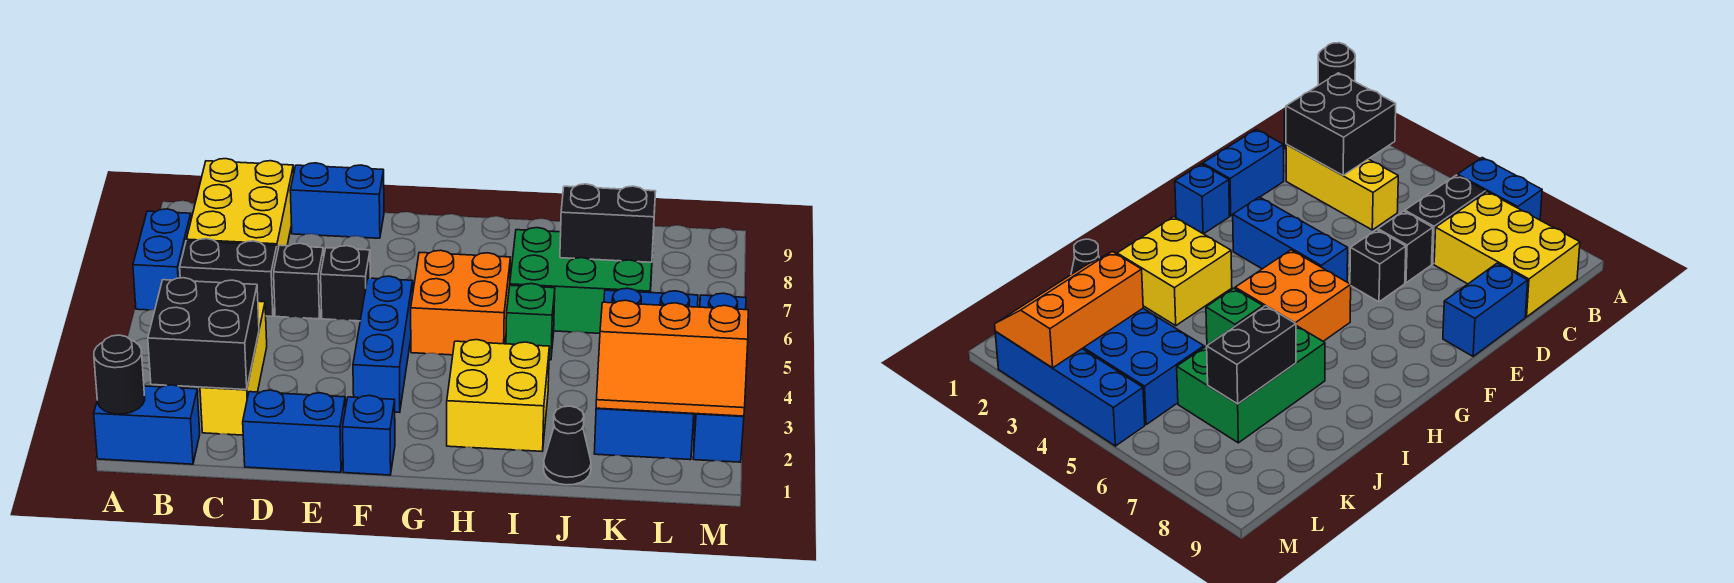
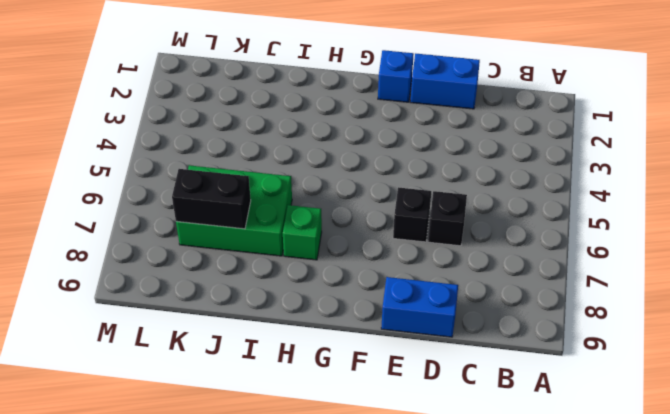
green 1x1 brick [283,205,322,260] -> green 1x1 brick moved to [506,284,555,360]
none -> blue 1x2 brick [94,385,200,464]
none -> blue 1x2 brick [133,209,191,310]
none -> black 1x2 brick [180,239,277,316]

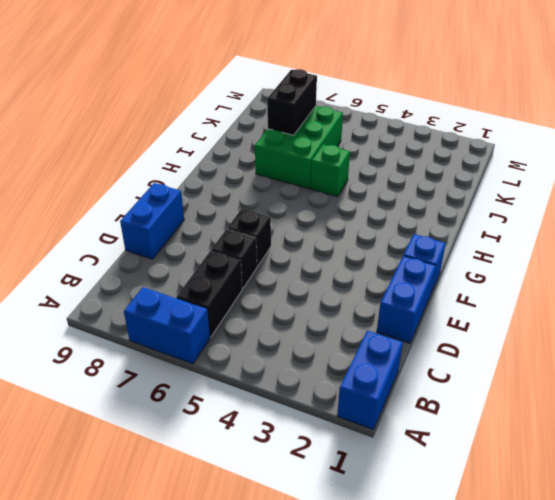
none -> yellow 2x3 brick [186,159,294,252]
none -> yellow 1x3 brick [200,301,267,435]
none -> blue 1x3 brick [353,276,413,412]

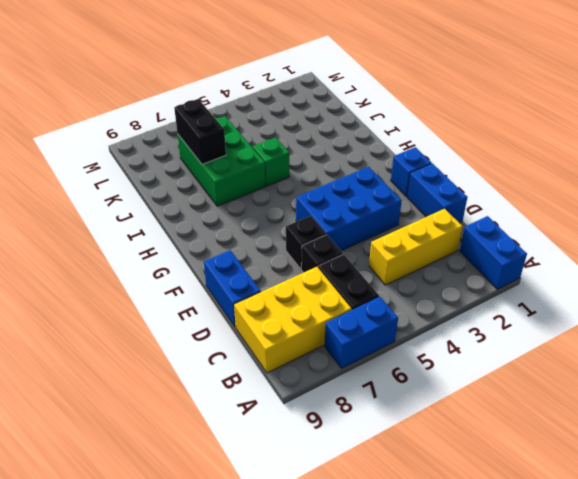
blue 2x3 brick [296,167,402,251] -> blue 1x3 brick [353,276,413,412]
none -> orange 2x2 brick [411,250,510,355]
none -> yellow 2x2 brick [447,340,549,451]
none -> black 1x1 cone [544,406,591,485]

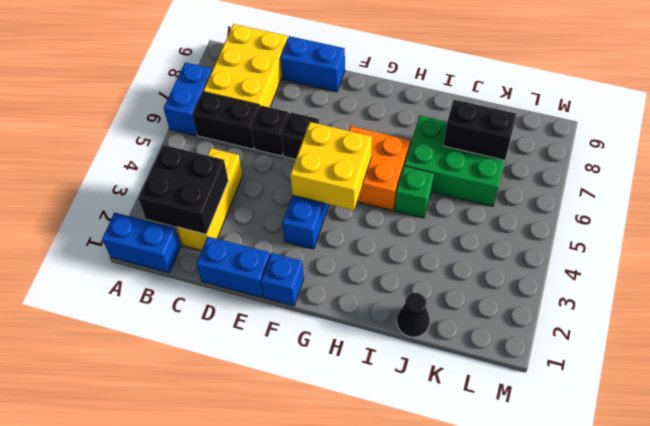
yellow 2x2 brick [290,122,372,210] -> yellow 2x2 brick moved to [447,340,549,451]
none -> blue 2x4 brick [594,288,698,460]
none -> blue 1x4 brick [693,293,746,462]
none -> black 1x1 round brick [94,335,145,414]

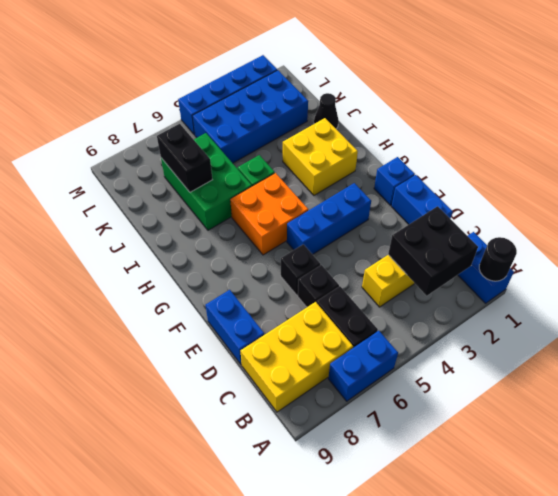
none -> orange 2x3 slope [596,300,748,416]

